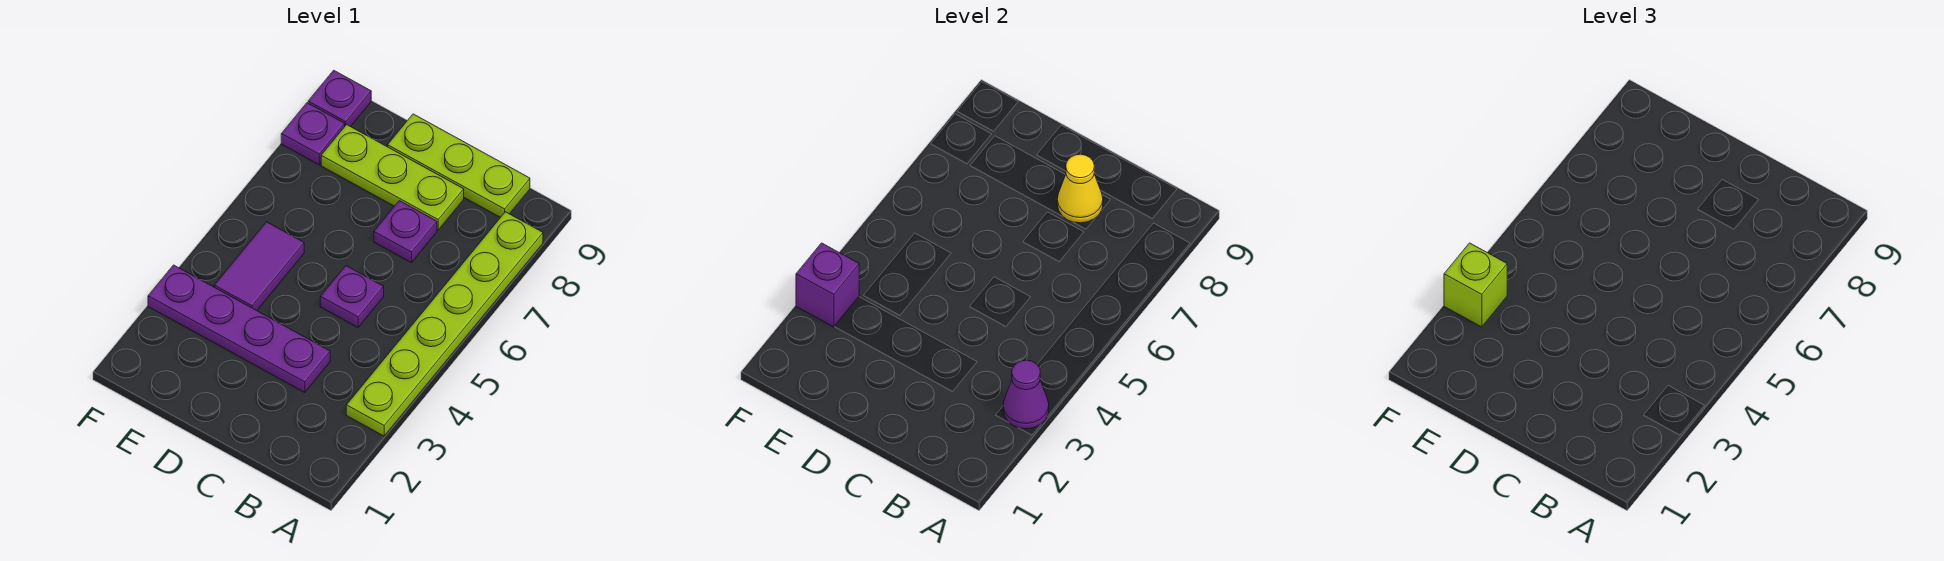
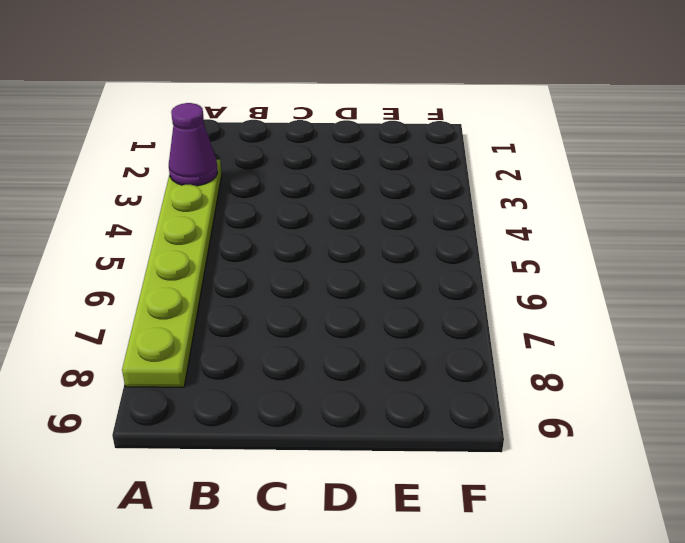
none -> lime 1x3 plate [388,114,530,217]
none -> purple 1x4 plate [148,265,330,392]
none -> purple 1x1 plate [320,266,384,327]

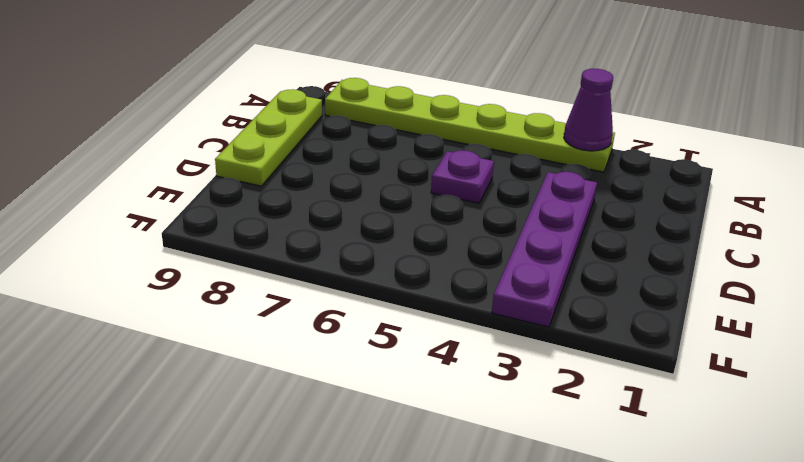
none -> purple 1x1 plate [374,201,437,263]
none -> lime 1x3 plate [321,125,464,230]
none -> purple 1x2 tile [214,222,304,311]

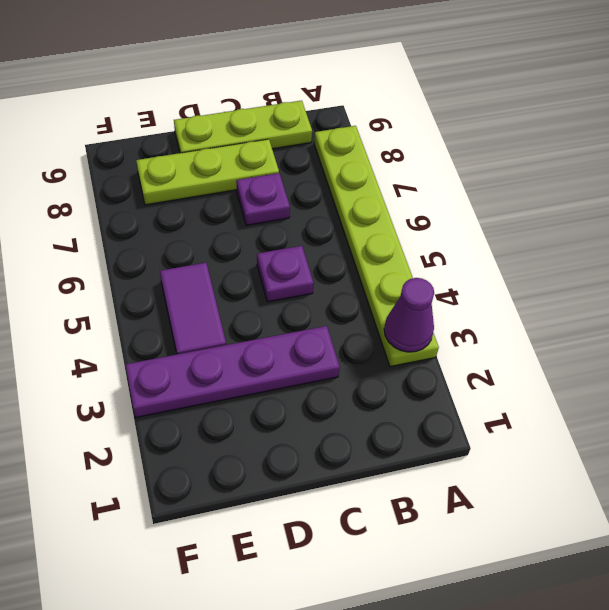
none -> purple 1x1 plate [281,103,345,165]
none -> purple 1x1 plate [308,70,371,127]
none -> yellow 1x1 cone [1057,154,1103,223]

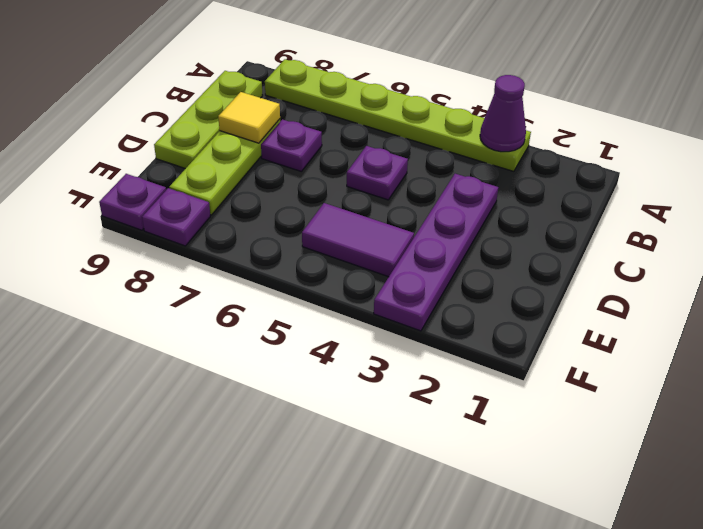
yellow 1x1 tile [218,92,280,143] -> yellow 1x1 cone [1057,154,1103,223]
none -> purple 1x1 brick [796,243,859,327]
none -> lime 1x1 brick [1444,243,1507,327]

